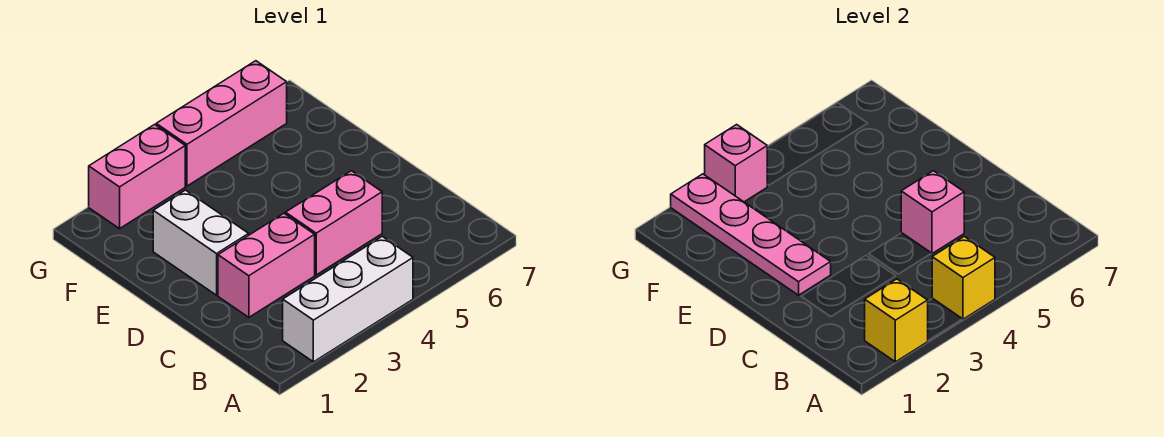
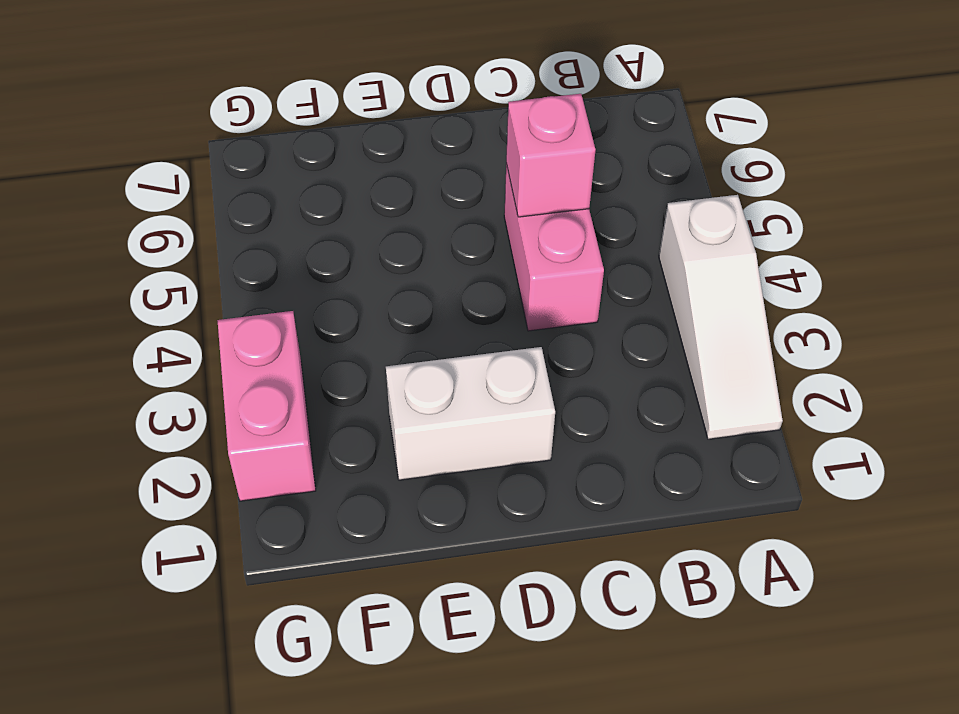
white 1x3 slope [659,195,783,439] -> white 1x3 brick [283,236,413,362]
none -> pink 1x2 brick [218,213,315,317]
none -> pink 1x3 brick [156,61,287,186]

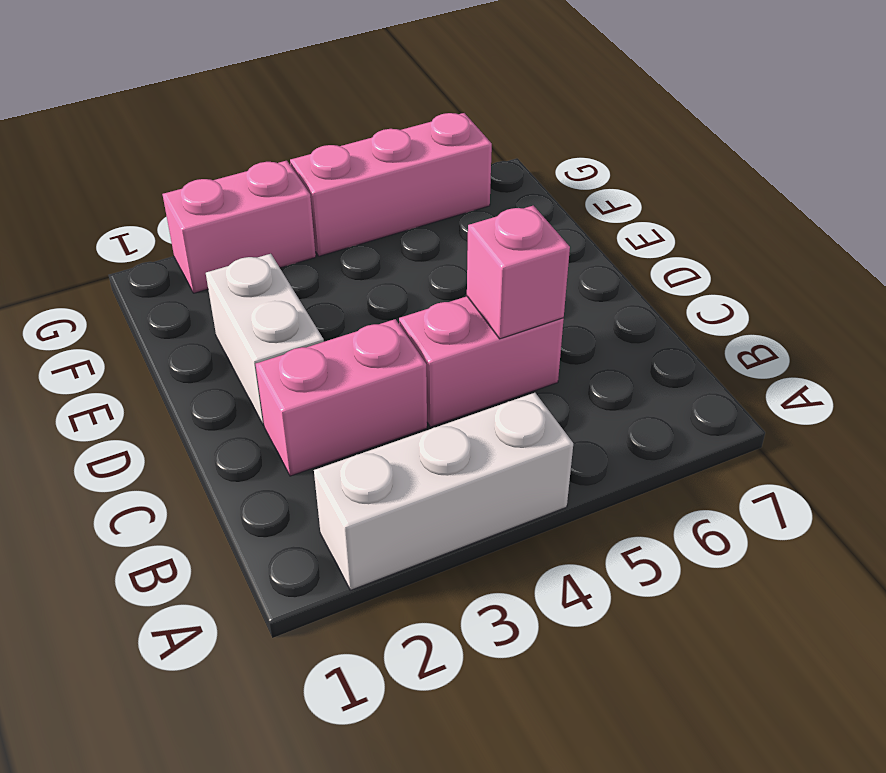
none -> yellow 1x1 brick [865,279,928,362]
none -> yellow 1x1 brick [932,236,995,319]

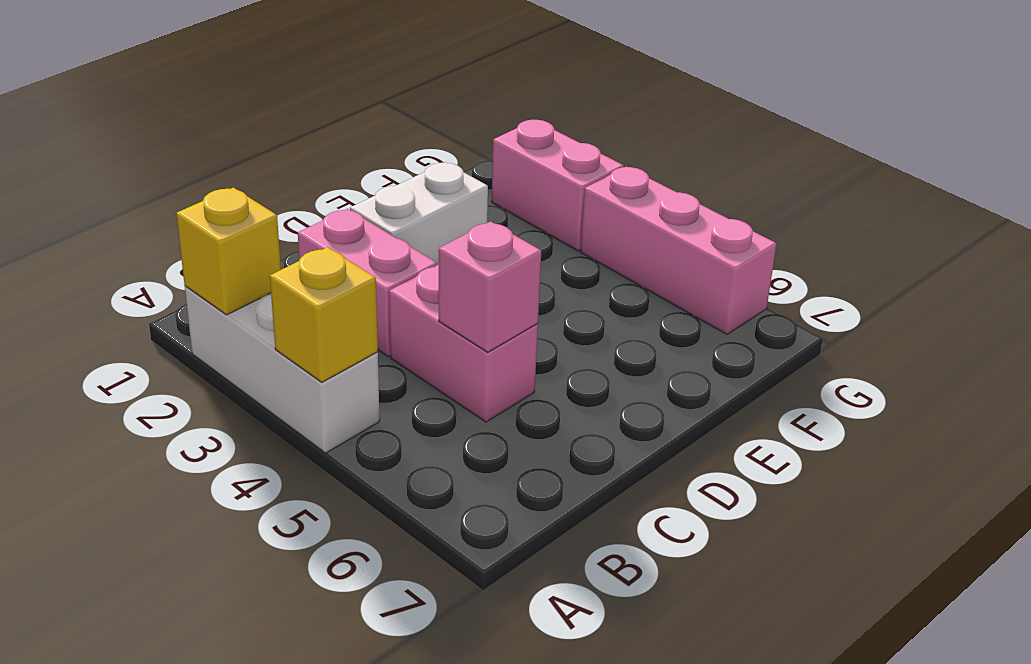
none -> pink 1x4 plate [671,174,831,295]
none -> pink 1x1 brick [705,125,768,202]

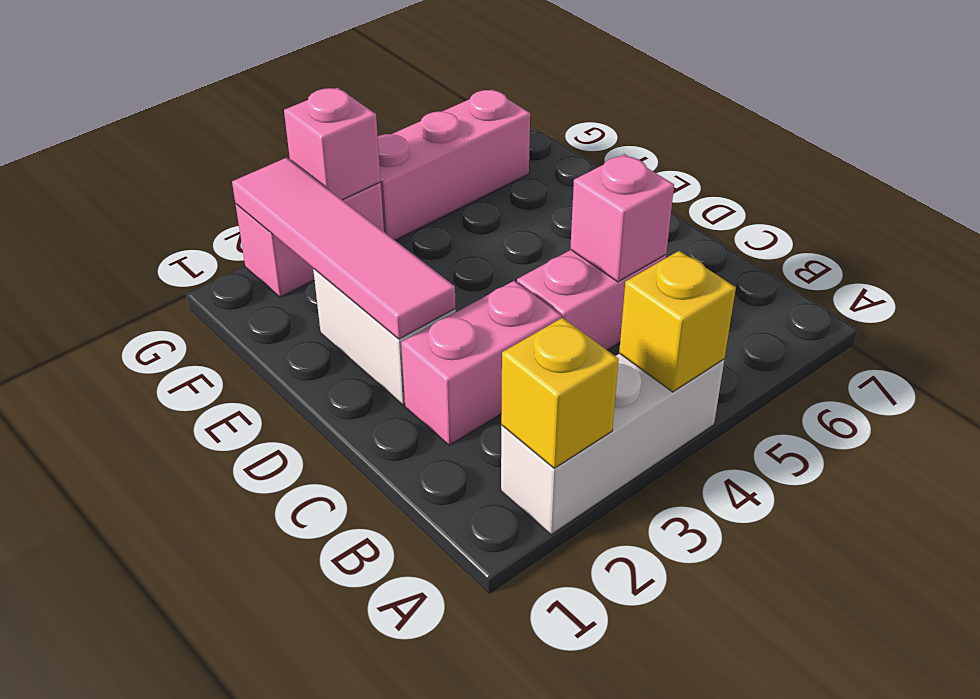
pink 1x4 tile [232,158,456,339] -> pink 1x4 plate [671,174,831,295]

